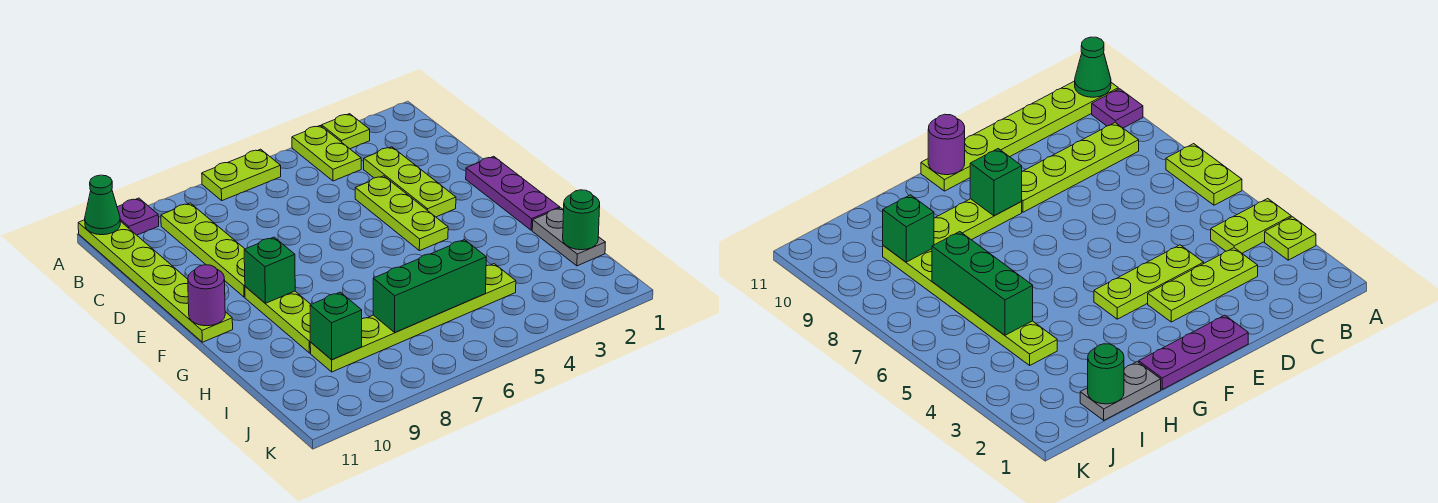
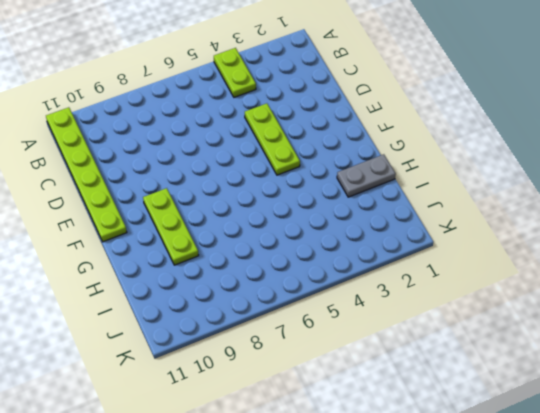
grey 1x2 plate [337,154,396,197] -> grey 1x2 plate turned to [532,208,605,266]
none -> lime 1x1 plate [322,114,370,149]
none -> lime 1x2 plate [202,149,281,201]
none -> purple 1x1 plate [117,198,159,235]

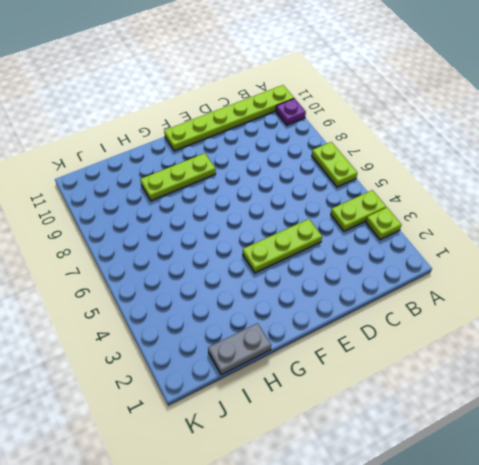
none -> lime 1x4 plate [161,203,245,297]
none -> lime 1x3 plate [364,147,456,217]
none -> purple 1x3 plate [466,156,560,230]

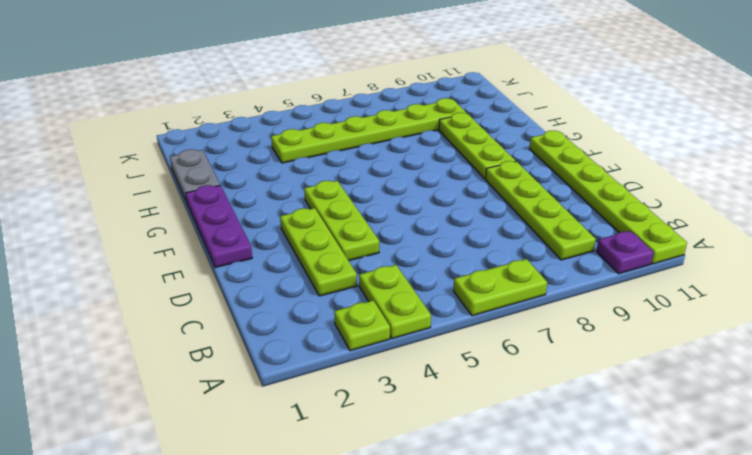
none -> green 1x1 cone [85,175,120,235]
none -> green 1x1 brick [244,237,295,303]
none -> purple 1x1 round brick [188,265,225,326]

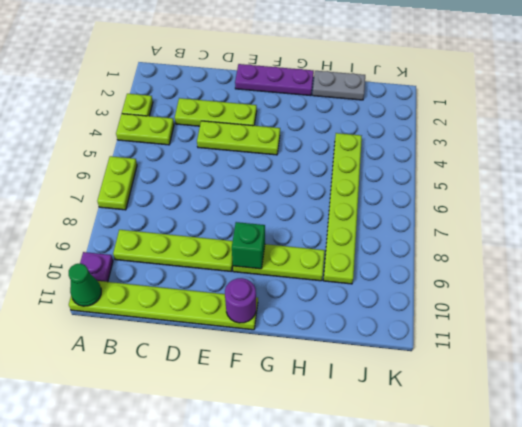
none -> green 1x1 round brick [563,190,600,250]
none -> green 1x3 brick [373,240,486,332]
none -> green 1x1 brick [310,292,362,360]

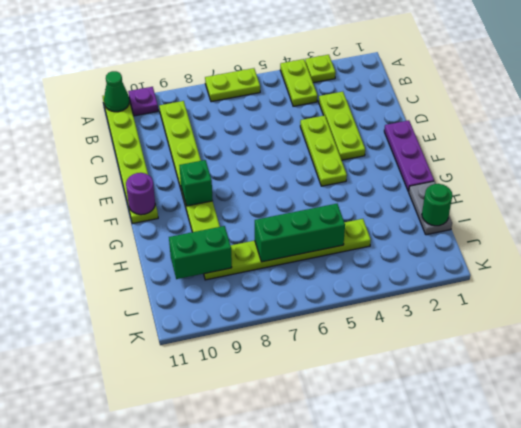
green 1x2 brick [169,226,232,279] -> green 1x1 brick [310,292,362,360]

